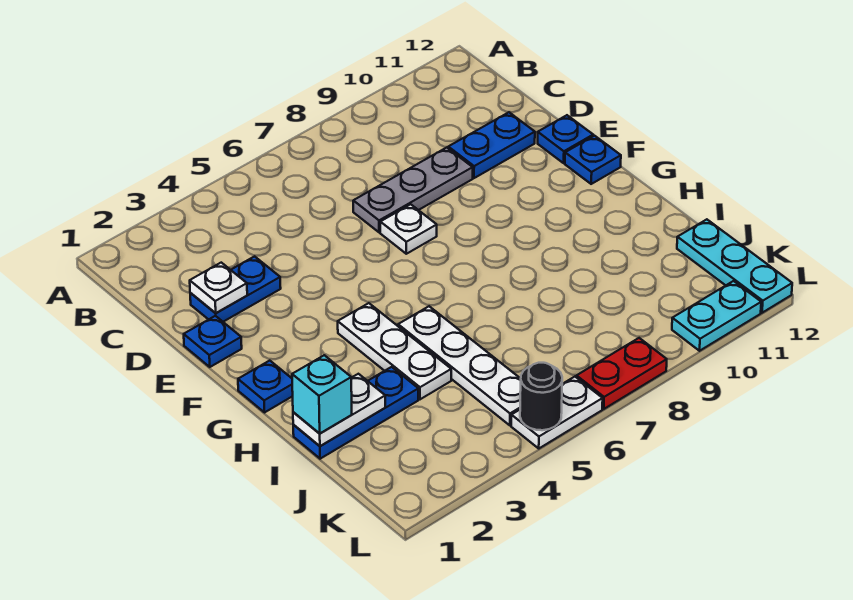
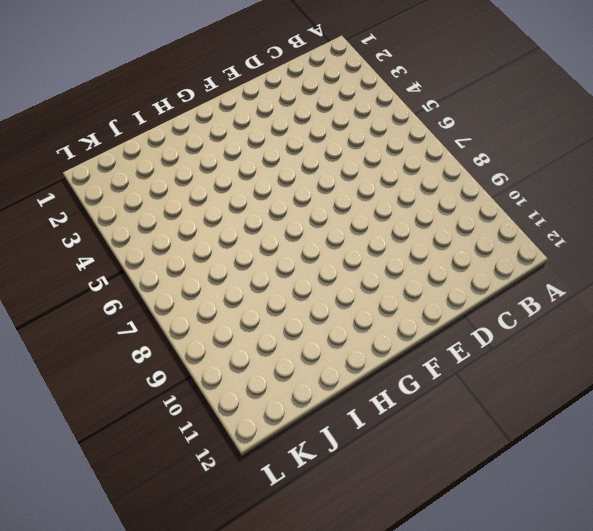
none -> blue 1x2 plate [190,256,281,322]
none -> grey 1x3 plate [353,148,473,232]
none -> blue 1x2 plate [448,112,535,178]

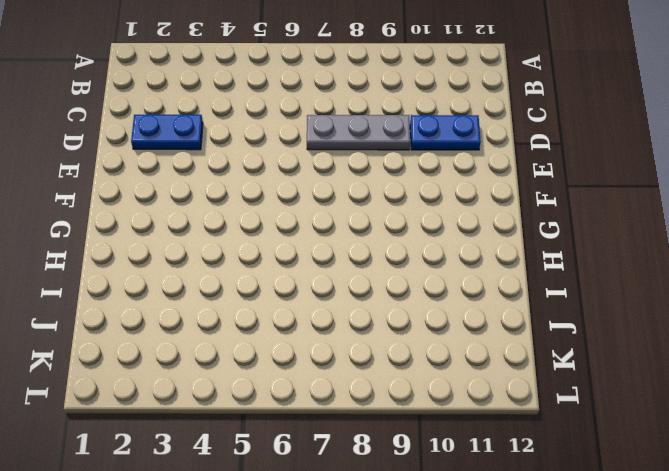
none -> blue 1x1 plate [184,316,242,367]
none -> white 1x1 plate [380,204,437,254]
none -> blue 1x1 plate [538,115,593,163]

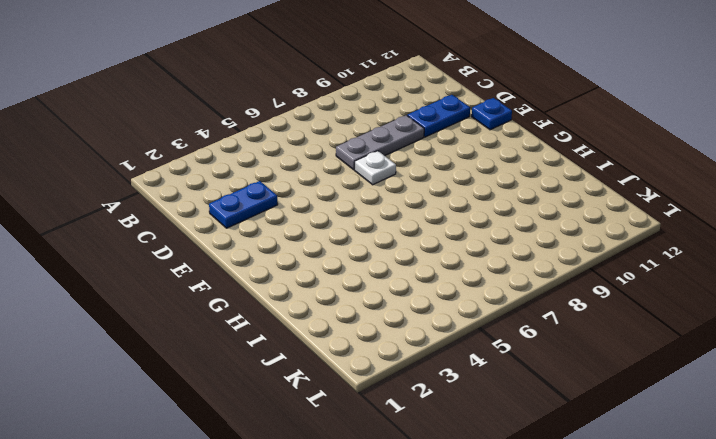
none -> blue 1x1 plate [184,316,242,367]
none -> blue 1x1 plate [565,136,621,184]
none -> blue 1x1 plate [238,361,293,412]

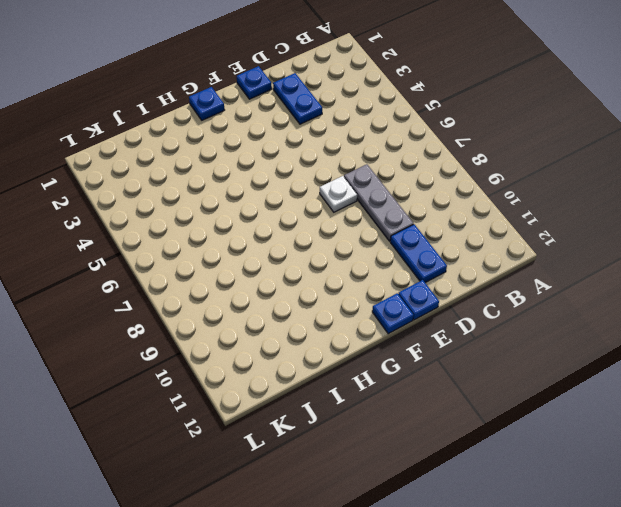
none -> white 1x3 plate [338,303,451,399]
none -> white 1x4 plate [398,306,521,425]
none -> blue 1x3 plate [293,367,418,459]

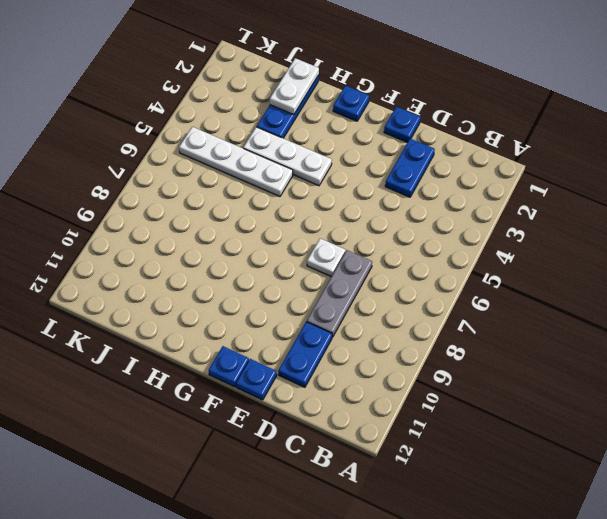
none -> cyan 1x3 plate [677,219,792,313]
none -> white 1x2 plate [511,377,603,448]
none -> red 1x2 plate [576,338,667,409]

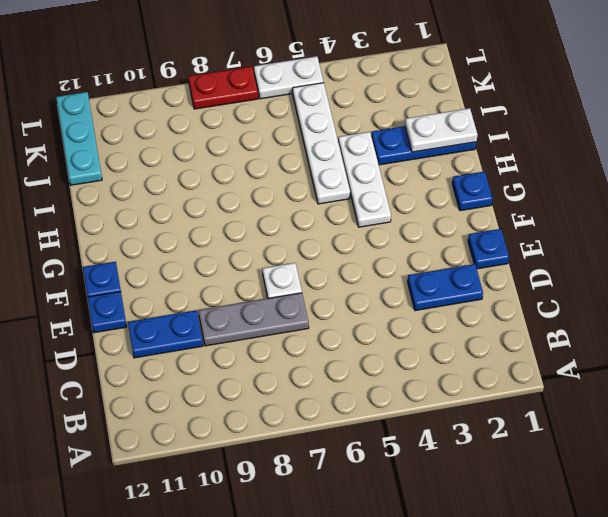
none -> cyan 1x2 plate [672,281,761,351]
none -> white 1x1 plate [190,263,247,313]
none -> black 1x1 round brick [520,363,562,430]

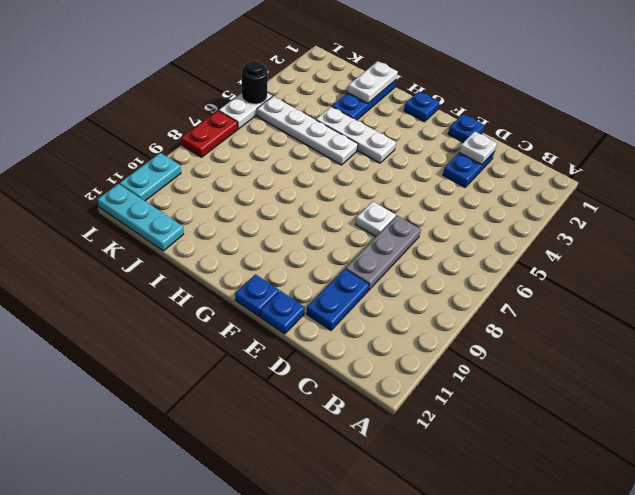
none -> cyan 1x1 brick [292,355,352,434]

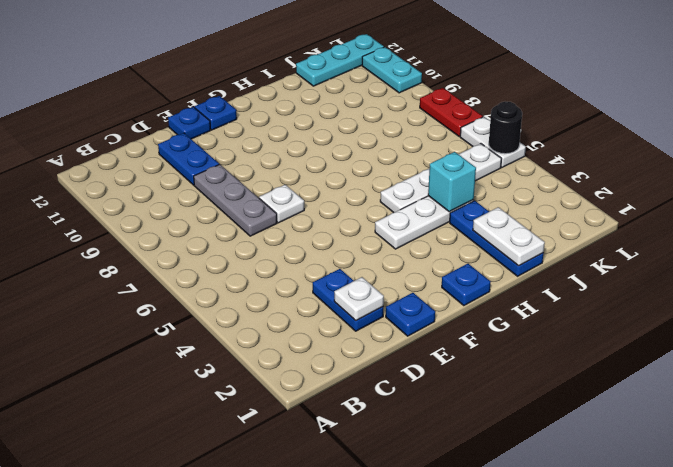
cyan 1x1 brick [428,152,476,212] -> cyan 1x1 brick moved to [292,355,352,434]

